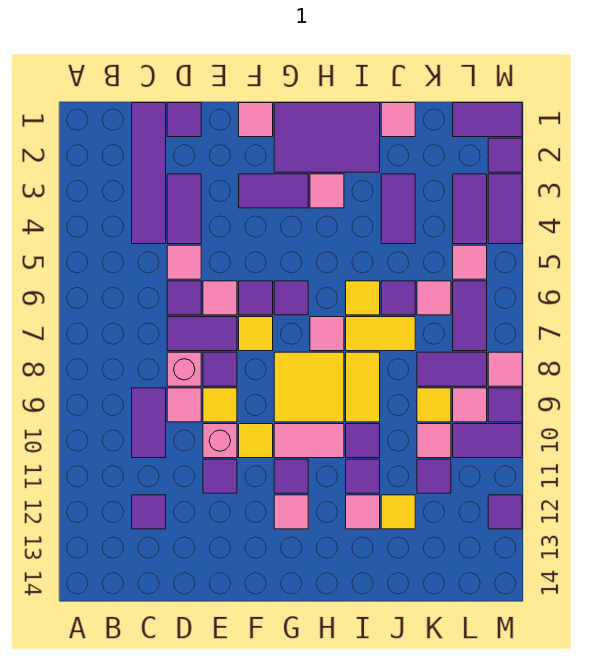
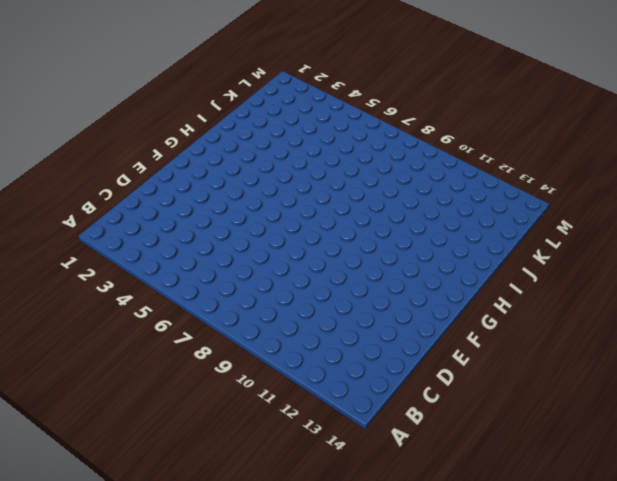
none -> purple 1x4 tile [132,103,166,244]
none -> purple 1x2 tile [132,388,166,458]
none -> purple 1x1 tile [132,495,166,529]
none -> purple 1x1 tile [167,103,201,137]

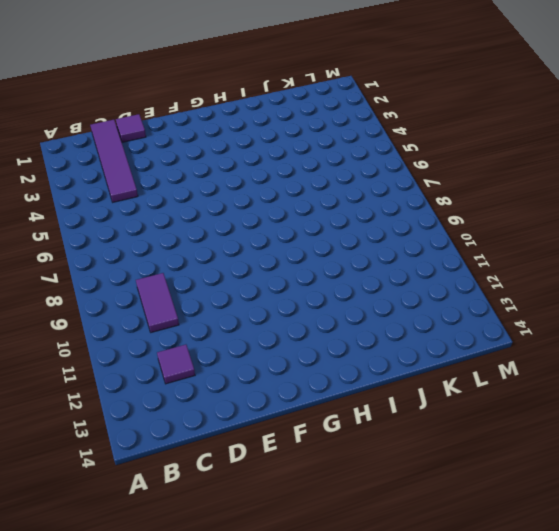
none -> purple 1x2 tile [167,174,201,244]
none -> pink 1x1 tile [167,245,201,279]
none -> purple 1x1 tile [167,281,201,315]
none -> purple 1x2 tile [167,317,237,351]

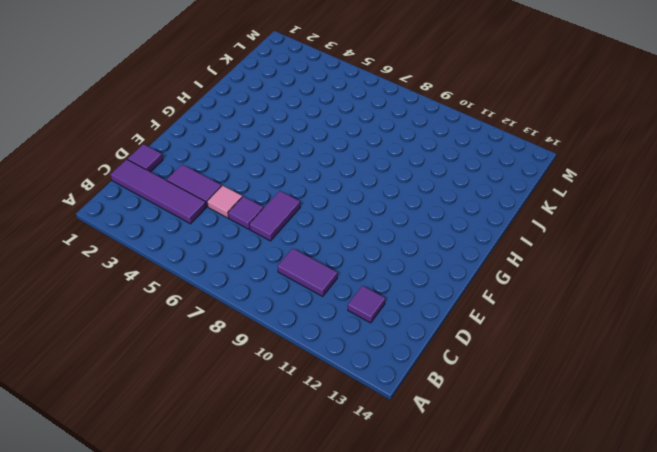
none -> pink 1x1 brick [167,352,201,386]
none -> pink 1x1 tile [167,388,201,422]
none -> pink 1x1 tile [203,281,237,315]
none -> purple 1x1 tile [203,352,237,386]

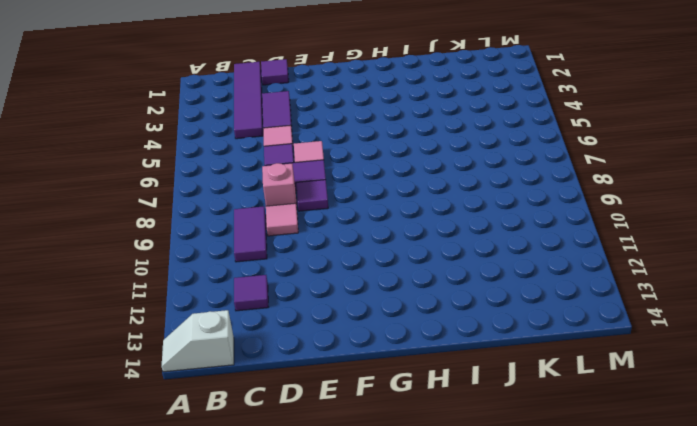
white 1x2 slope [162,310,234,372] -> none
none -> yellow 1x1 tile [203,388,237,422]
none -> pink 1x1 brick [203,424,237,458]
none -> purple 1x1 tile [203,459,237,493]
none -> pink 1x1 tile [239,103,273,137]

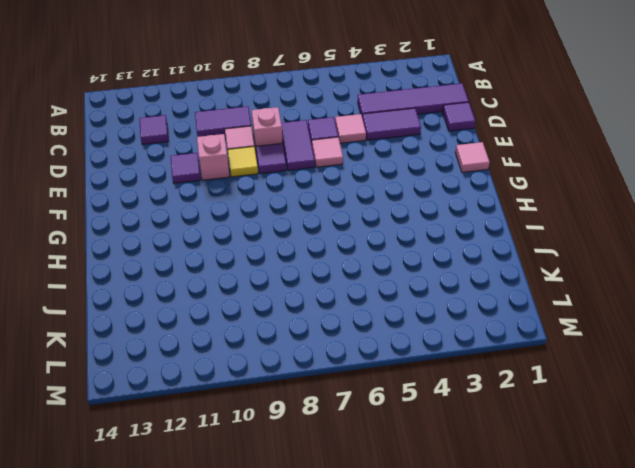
none -> purple 1x2 tile [239,174,308,208]
none -> purple 1x1 tile [239,281,273,315]
none -> yellow 1x1 tile [239,317,273,351]
none -> yellow 1x1 tile [239,424,273,458]

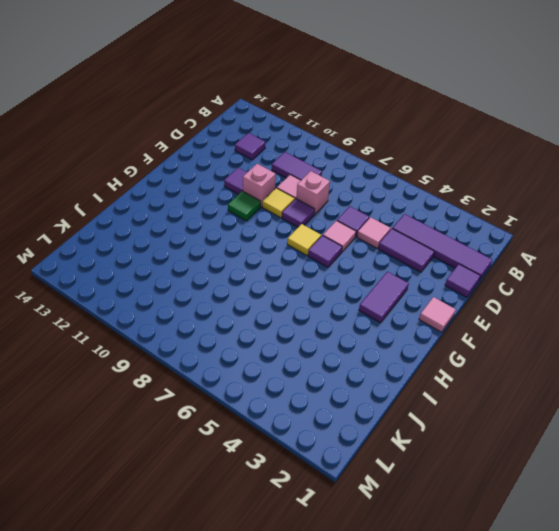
green 1x1 tile [228,191,261,221] -> yellow 1x1 tile [239,424,273,458]
none -> purple 1x2 tile [167,317,237,351]
none -> purple 2x3 tile [274,103,380,172]
none -> purple 1x1 tile [274,281,308,315]
none -> yellow 2x2 tile [274,352,344,422]

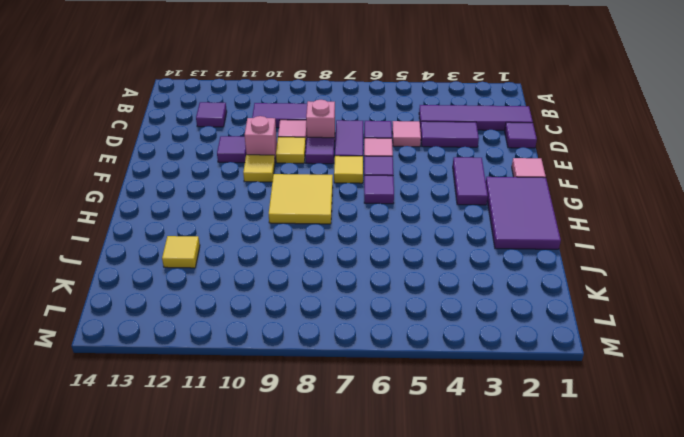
none -> pink 1x2 tile [274,424,344,458]
none -> purple 1x1 tile [274,459,308,493]
none -> pink 1x1 tile [274,495,308,529]
none -> pink 1x1 tile [310,174,344,208]

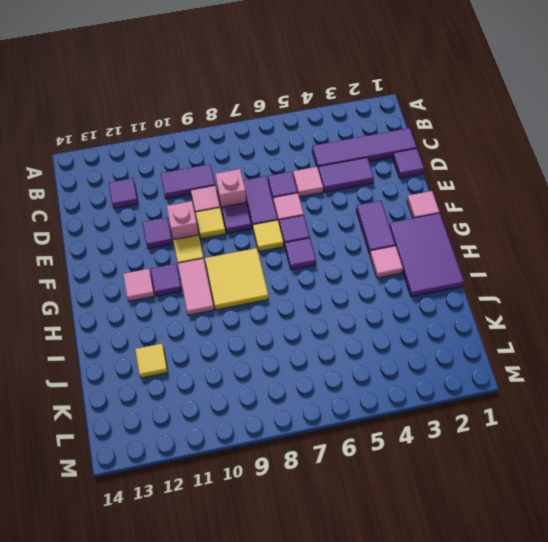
none -> pink 1x1 tile [310,317,344,351]
none -> yellow 1x1 tile [346,281,380,315]
none -> yellow 1x2 tile [346,317,415,351]
none -> yellow 1x2 tile [346,352,380,422]

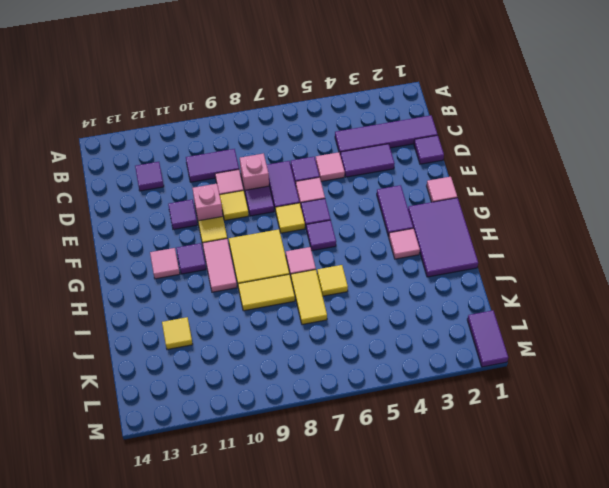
none -> purple 1x1 tile [346,424,380,458]
none -> purple 1x1 tile [346,459,380,493]
none -> pink 1x1 tile [346,495,380,529]
none -> pink 1x1 tile [381,103,415,137]

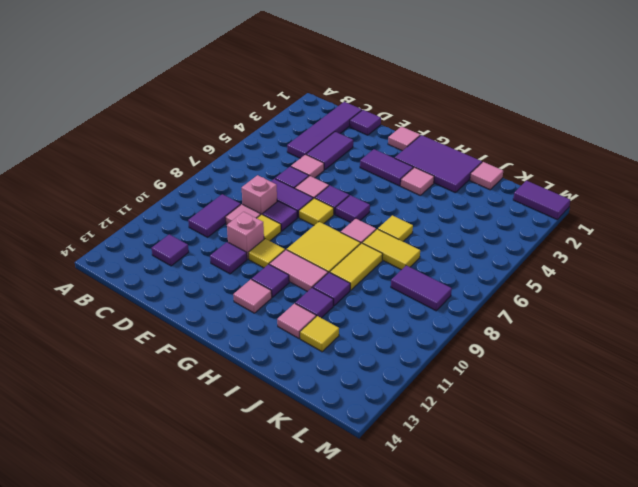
none -> purple 1x2 tile [381,174,415,244]
none -> purple 1x1 tile [381,281,415,315]
none -> pink 1x1 tile [417,281,451,315]
none -> yellow 1x1 tile [417,388,451,422]

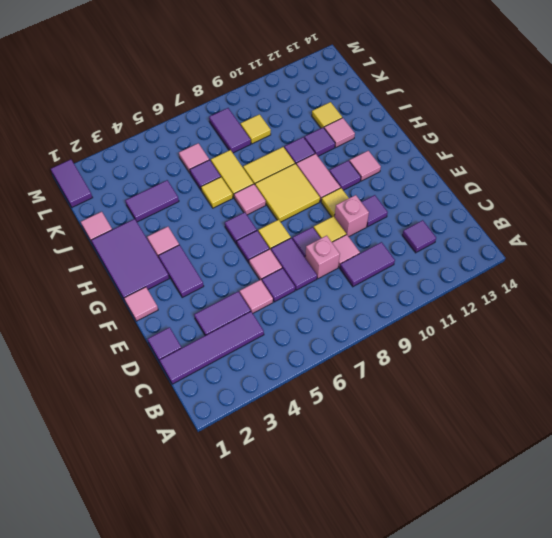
none -> pink 1x1 tile [417,424,451,458]
none -> purple 1x1 tile [417,459,451,493]
none -> purple 1x2 tile [453,174,487,244]
none -> pink 1x1 tile [453,245,487,279]

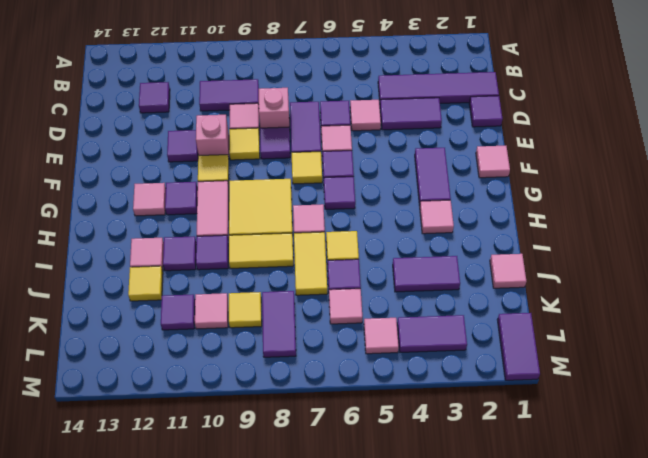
none -> purple 2x3 tile [274,103,380,172]
none -> purple 1x2 tile [453,281,487,351]
none -> pink 1x1 tile [453,388,487,422]
none -> purple 1x2 tile [453,424,522,458]

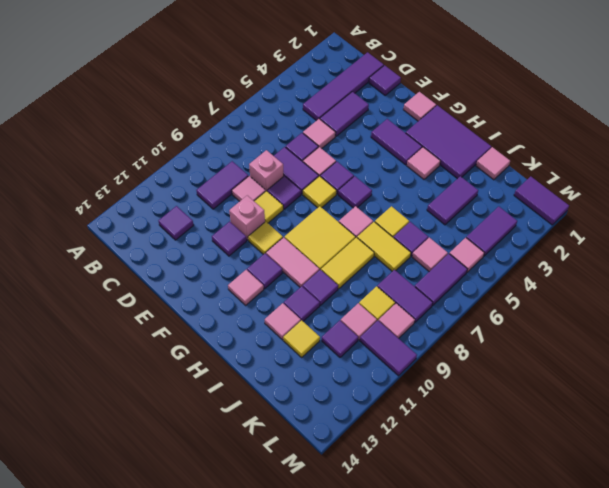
none -> purple 1x1 tile [488,138,522,172]
none -> purple 1x2 tile [488,174,522,244]
none -> pink 1x1 tile [488,352,522,386]
none -> purple 1x1 tile [488,388,522,422]

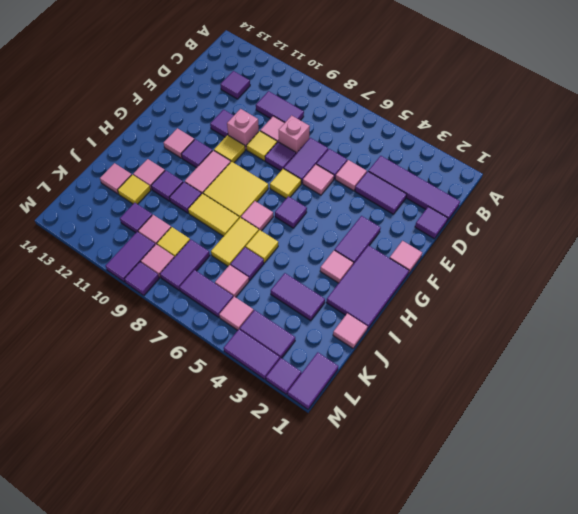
pink 1x1 tile [100,163,132,194] -> pink 1x1 tile moved to [488,352,522,386]
none -> purple 1x1 tile [239,281,273,315]
none -> purple 1x1 tile [488,495,522,529]

